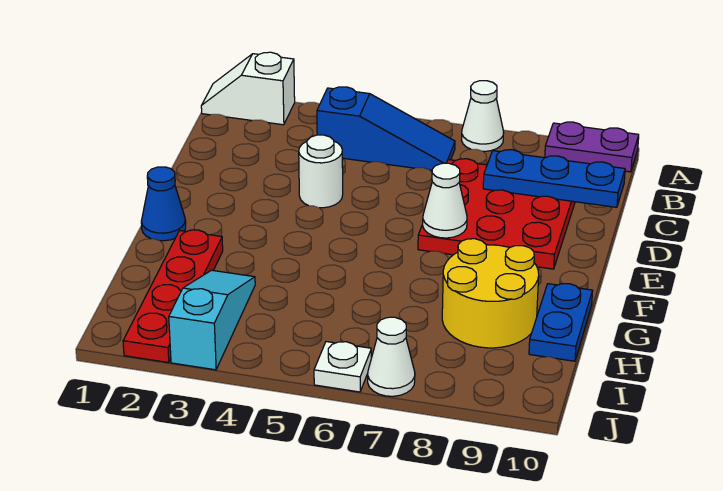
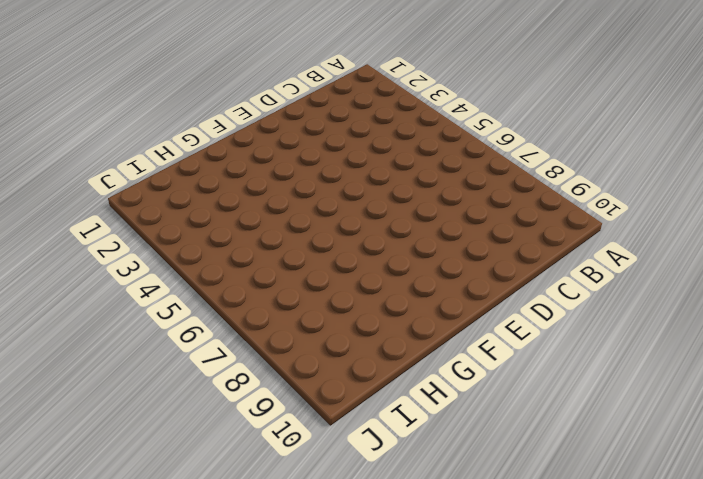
none -> white 1x2 slope [201,52,295,125]
none -> white 1x1 cone [461,81,504,151]
none -> purple 1x2 plate [545,122,639,172]

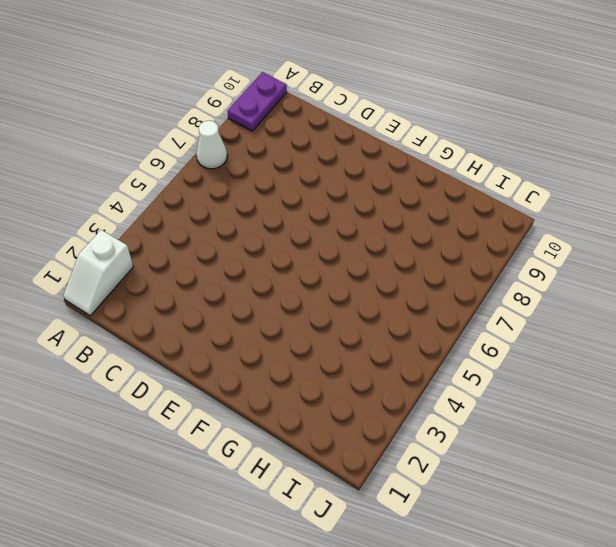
none -> blue 1x3 slope [317,87,455,171]
none -> red 3x3 plate [418,159,575,269]
none -> white 1x1 round brick [299,135,343,208]

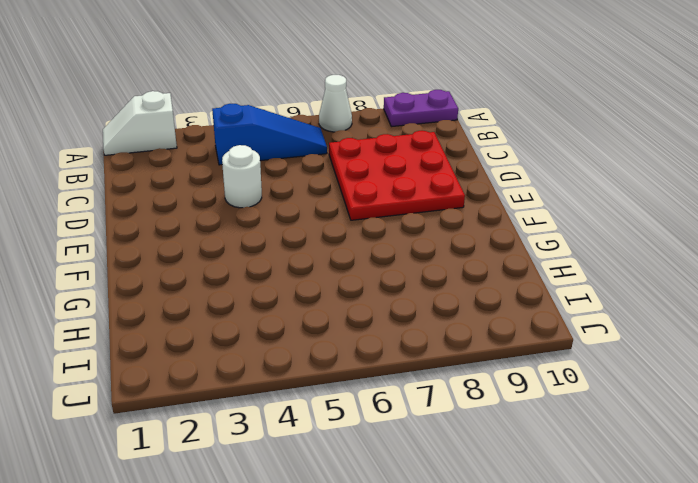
none -> blue 1x1 cone [141,167,186,241]
none -> red 1x4 plate [123,230,223,363]
none -> yellow 2x2 round brick [442,239,539,348]

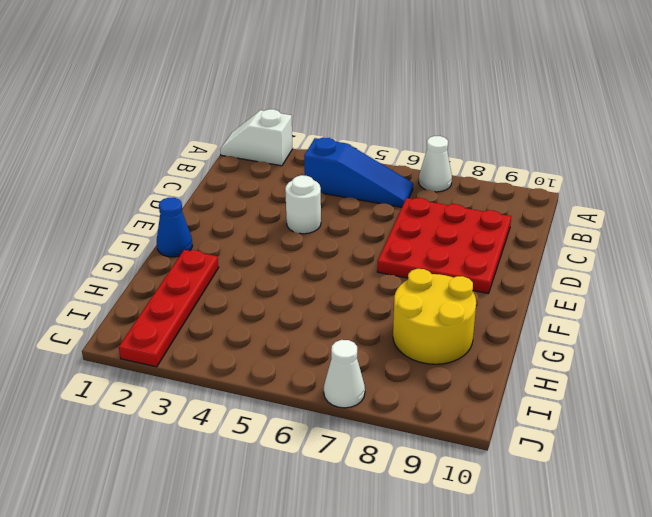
none -> purple 1x2 plate [545,122,639,172]
none -> blue 1x2 plate [529,284,593,361]
none -> cyan 1x3 slope [169,270,255,370]

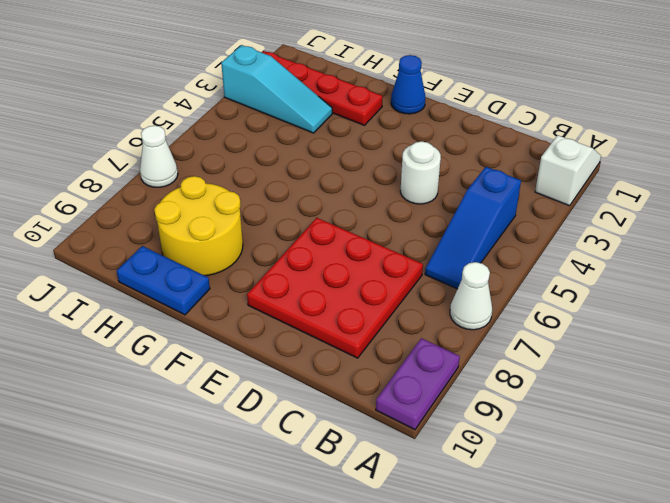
none -> white 1x1 plate [314,342,371,392]
none -> blue 1x3 plate [483,150,625,207]
none -> white 1x1 cone [423,163,467,238]

